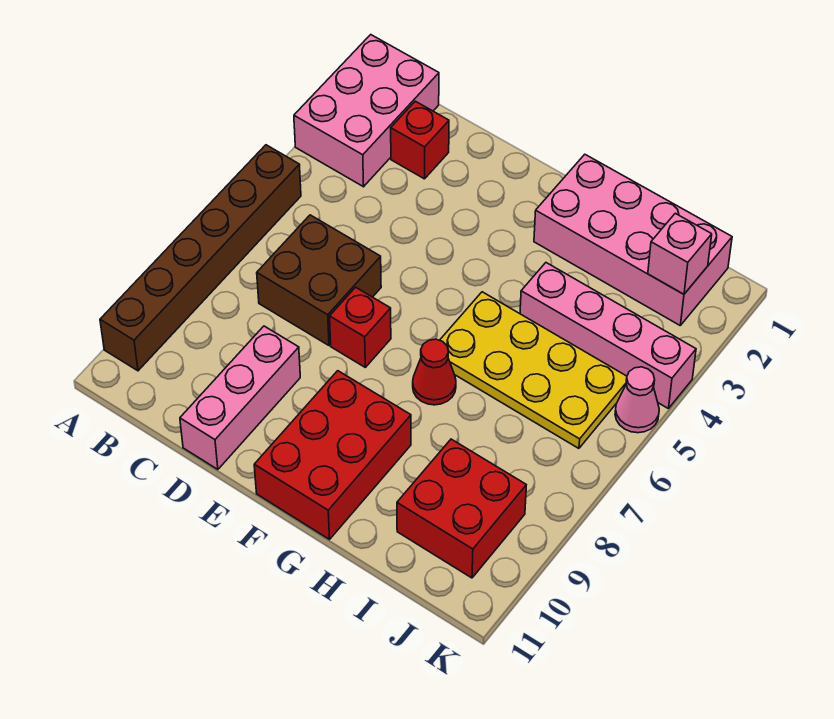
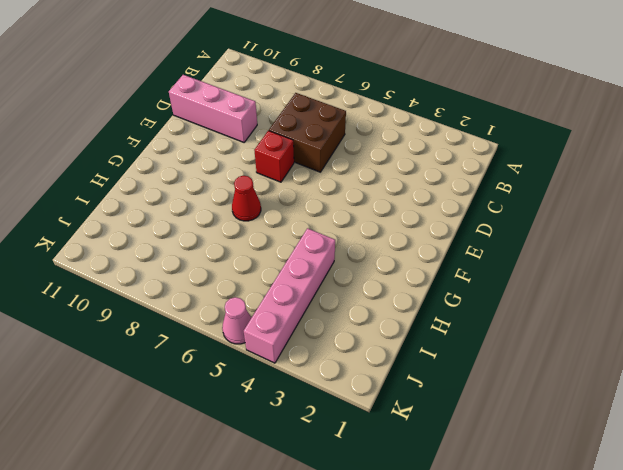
none -> pink 2x3 brick [294,35,439,187]
none -> brown 1x6 brick [100,145,301,371]
none -> red 1x1 brick [391,101,449,179]

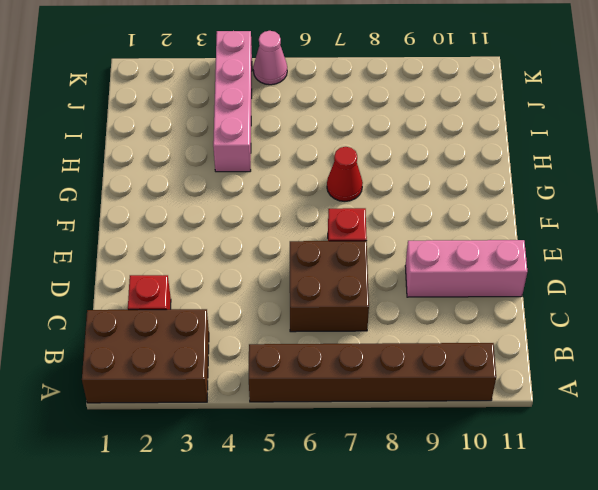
brown 2x3 brick [82,309,209,403] -> pink 2x3 brick [294,35,439,187]
none -> red 2x3 brick [254,371,411,539]
none -> pink 2x4 brick [534,154,732,325]
none -> yellow 2x4 plate [440,292,627,448]

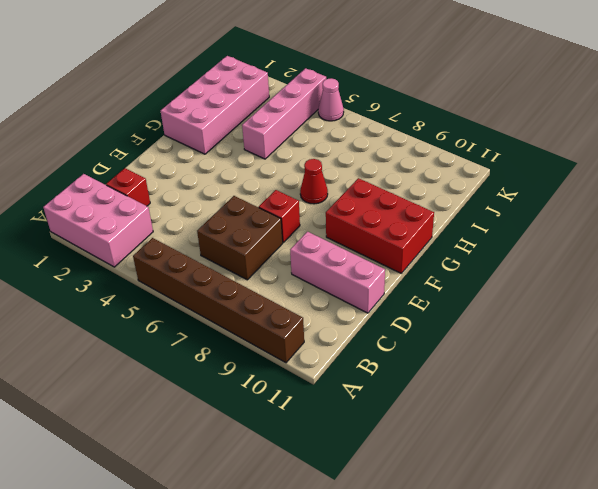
none -> yellow 2x4 plate [440,292,627,448]
none -> red 2x2 brick [397,439,526,578]
none -> pink 1x1 brick [648,213,712,294]

